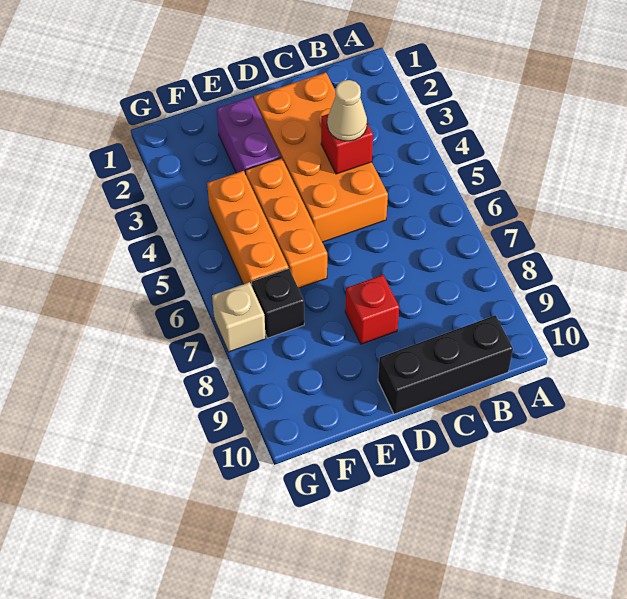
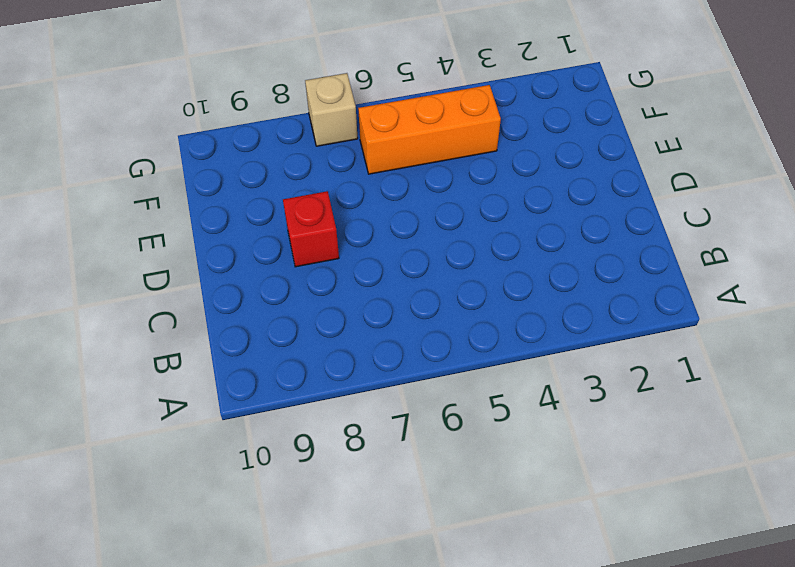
none -> black 1x3 brick [378,315,513,414]
none -> orange 2x4 brick [254,73,388,242]

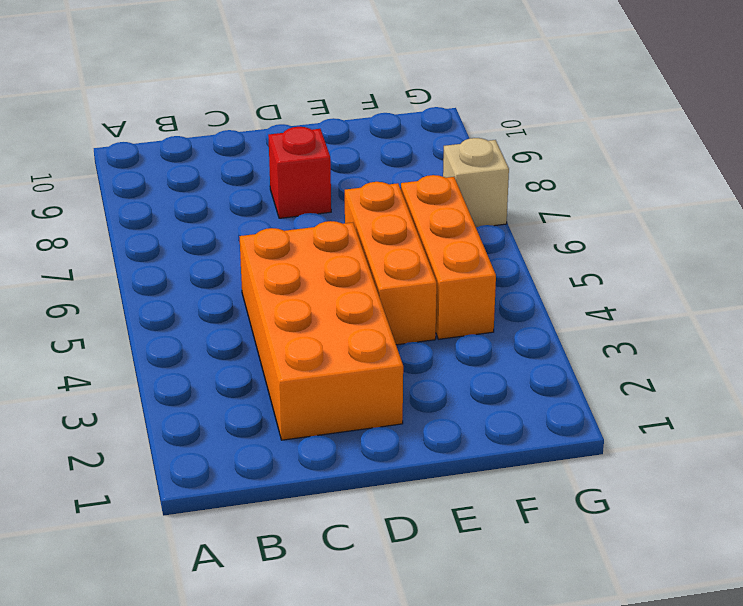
none -> black 1x3 brick [378,315,513,414]
none -> purple 1x2 brick [217,97,281,174]

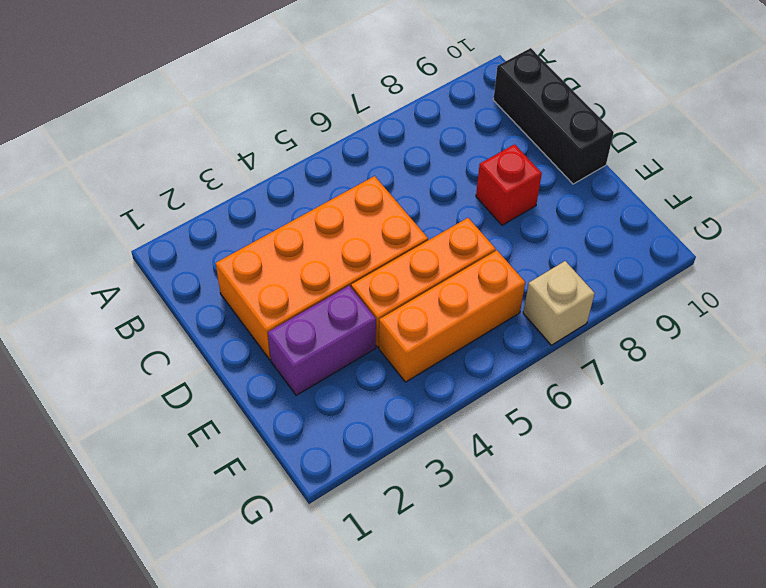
none -> black 1x1 brick [252,268,304,338]
none -> red 1x1 brick [321,114,373,174]

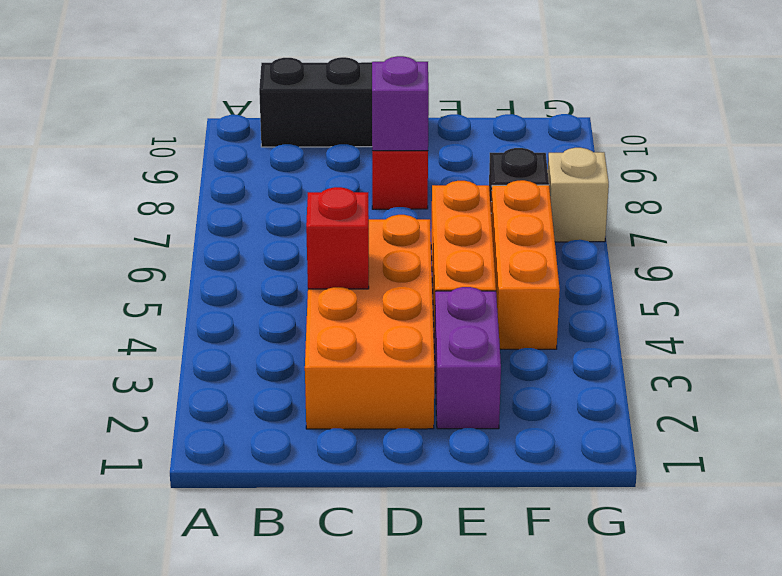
purple 1x1 brick [372,56,429,151] -> none
none -> tan 1x1 cone [327,80,367,141]

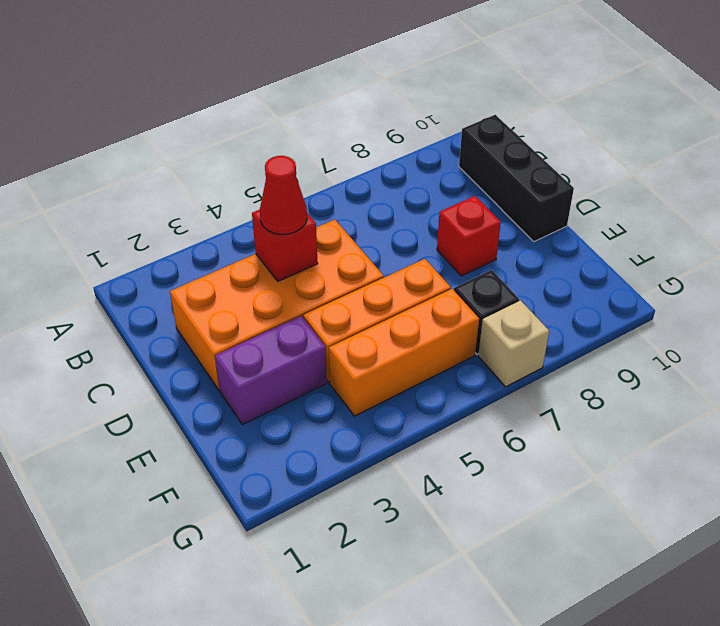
red 1x1 cone [260,156,307,234] -> tan 1x1 cone [327,80,367,141]

